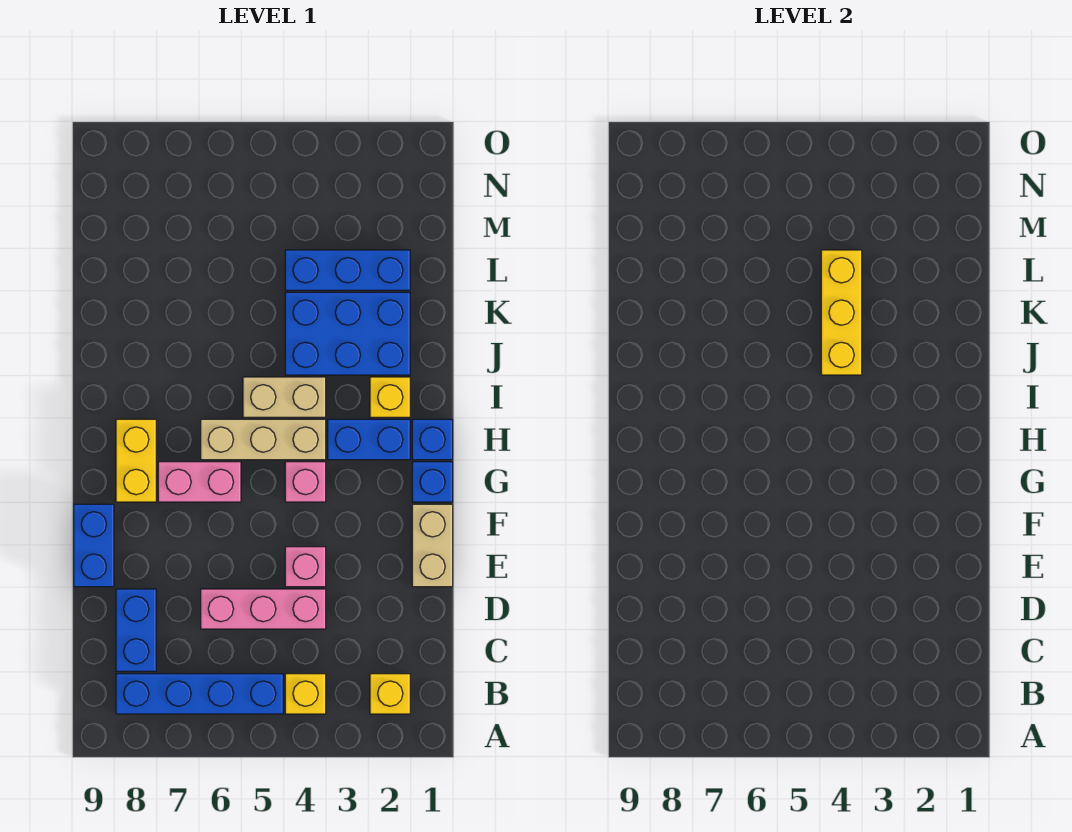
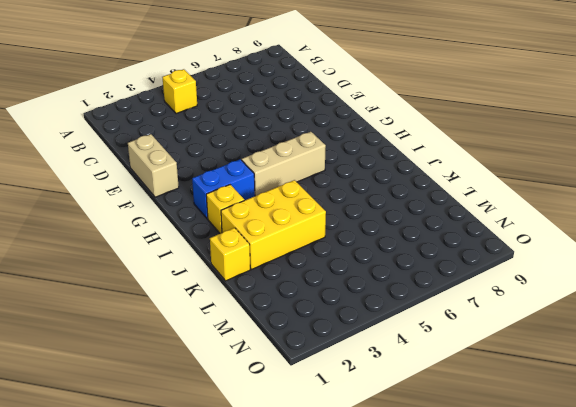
yellow 2x3 brick [221,180,326,269] -> blue 2x3 brick [285,292,410,375]
yellow 1x1 brick [210,228,250,281] -> yellow 1x1 brick moved to [370,674,410,714]
none -> blue 1x4 brick [116,674,283,714]
none -> blue 1x2 brick [116,589,156,671]
none -> pink 1x3 brick [201,589,326,629]

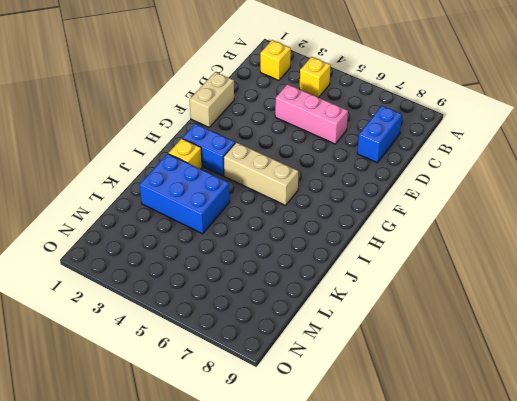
none -> blue 1x4 brick [116,674,283,714]
none -> pink 1x1 brick [285,547,326,587]
none -> blue 1x2 brick [74,504,114,587]

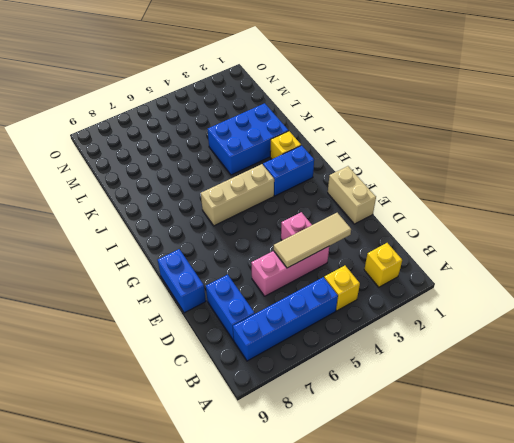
tan 1x3 tile [274,213,351,268] -> none
none -> blue 1x1 brick [412,462,453,502]
none -> pink 1x1 brick [285,462,326,502]
none -> pink 1x2 brick [158,462,241,502]

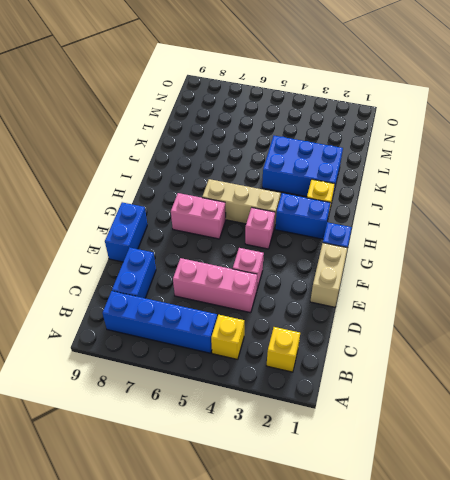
none -> yellow 1x2 brick [116,419,156,502]
none -> blue 1x1 brick [412,419,453,460]
none -> tan 1x2 brick [243,377,326,417]

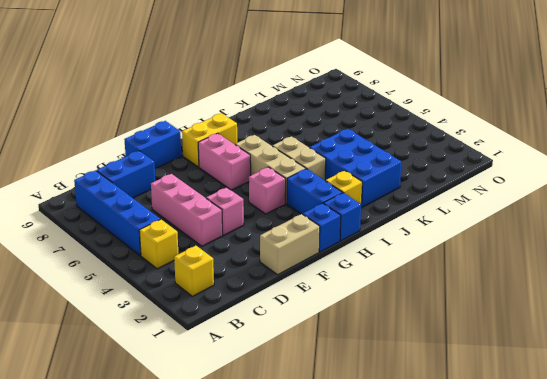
none -> blue 1x3 brick [285,250,410,290]
none -> yellow 1x3 brick [821,250,862,375]

